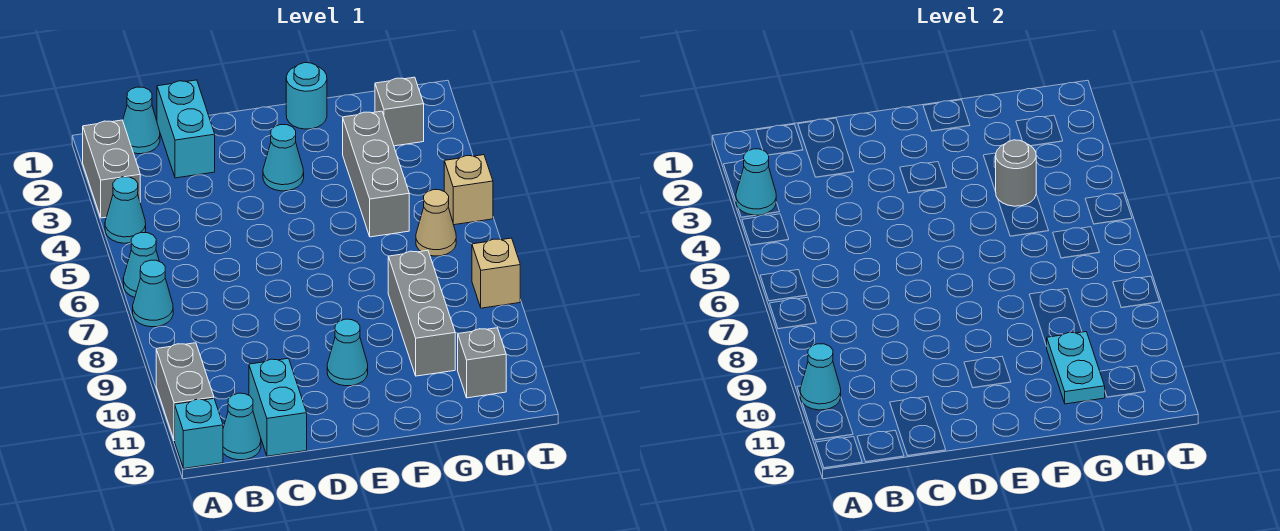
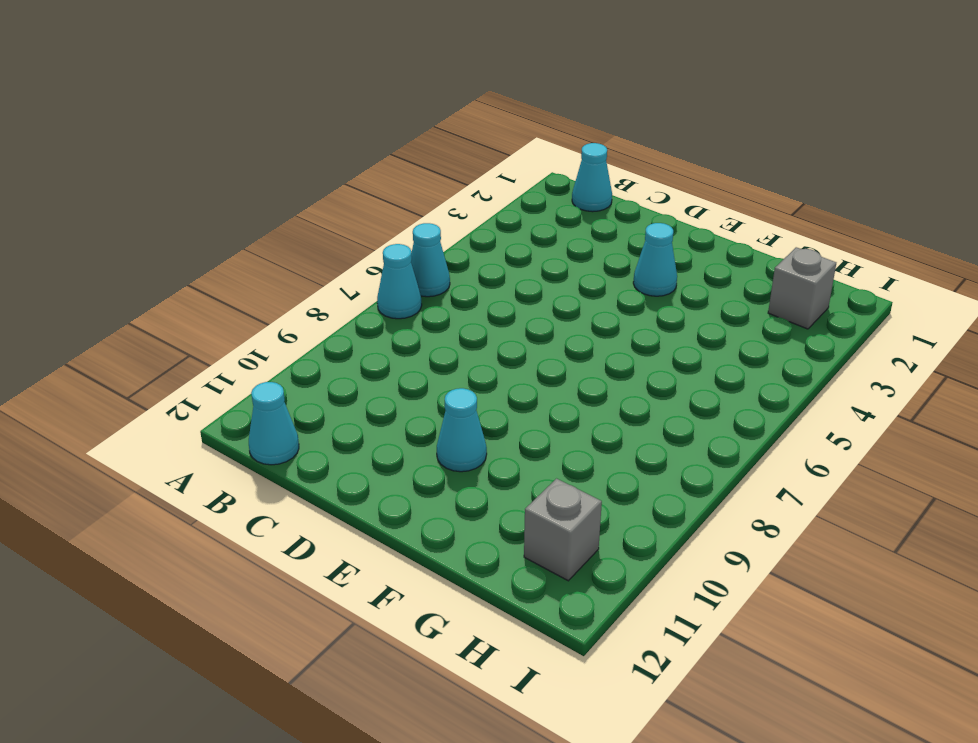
none -> grey 1x2 brick [83,120,140,218]
none -> cyan 1x1 cone [105,177,146,243]
none -> grey 1x2 brick [156,343,214,441]

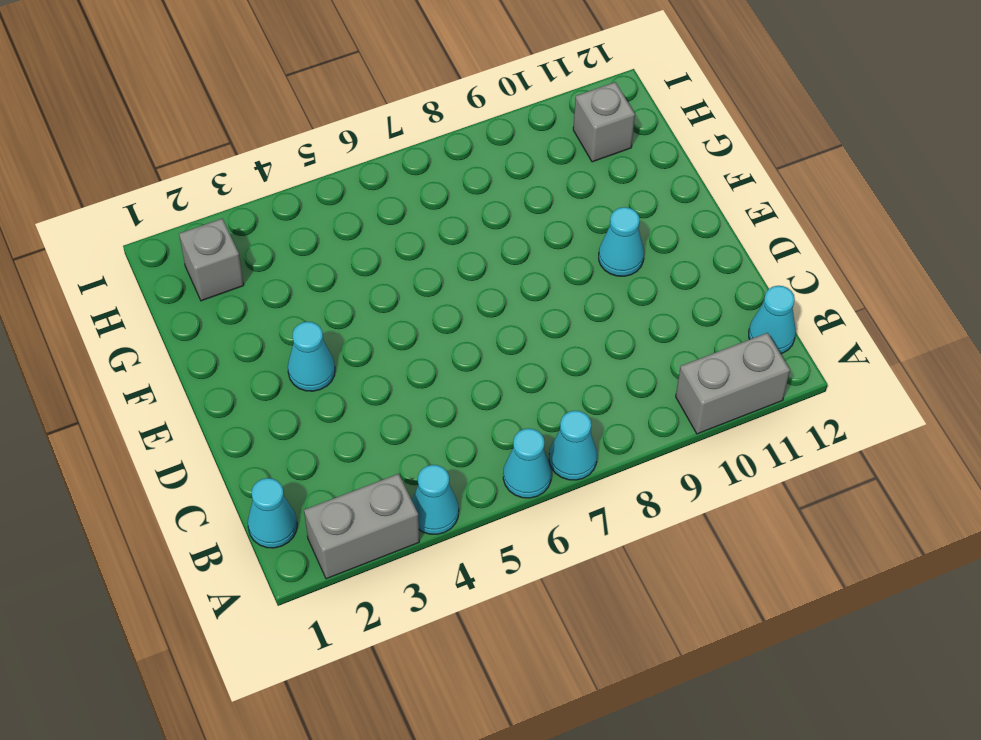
none -> cyan 1x1 brick [175,399,223,468]
none -> cyan 1x2 brick [157,80,215,178]
none -> cyan 1x2 brick [249,358,307,456]

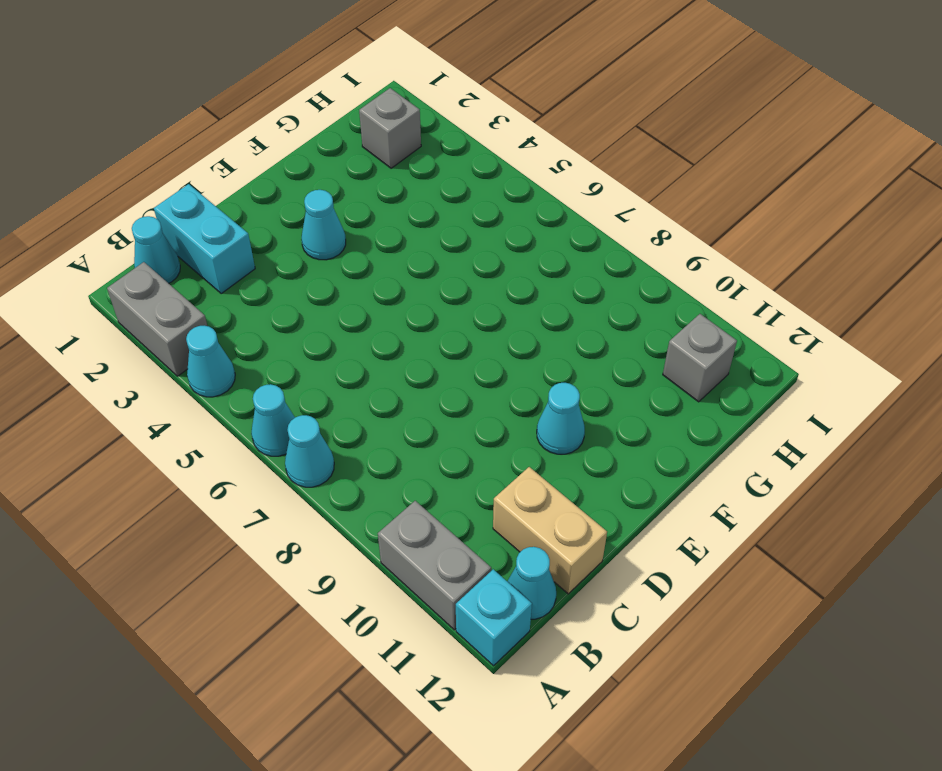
tan 1x2 brick [493,467,607,594] -> cyan 1x2 brick [249,358,307,456]
none -> cyan 1x1 round brick [286,63,327,129]
none -> grey 1x3 brick [343,111,409,237]
none -> grey 1x3 brick [388,250,455,376]

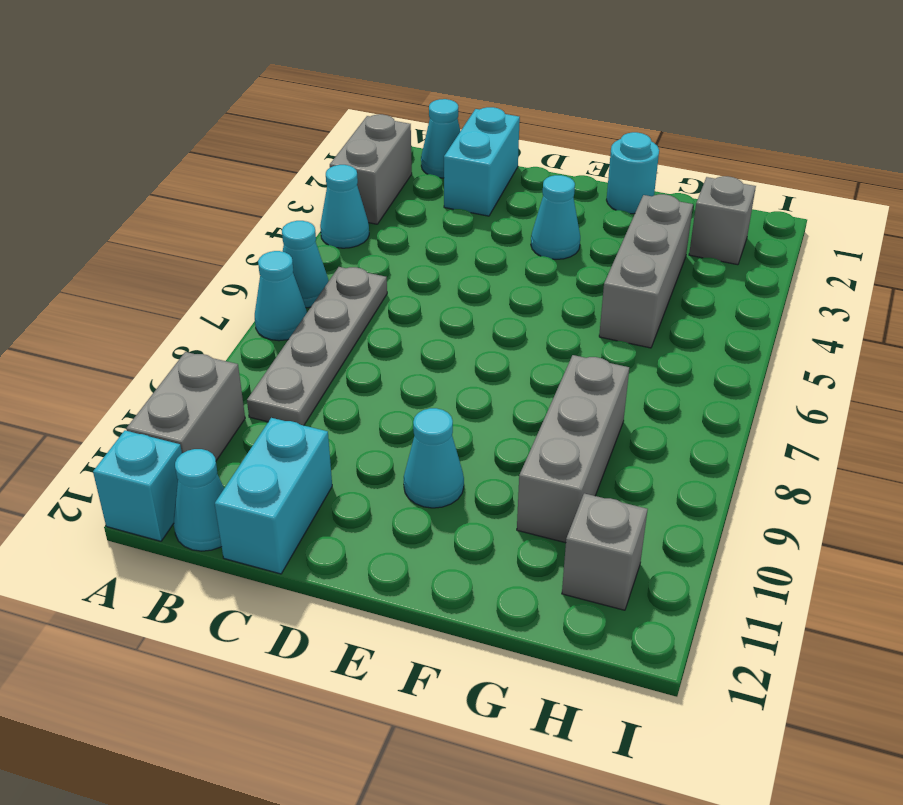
grey 1x4 plate [247,267,387,425] -> none
none -> tan 1x1 cone [416,190,456,256]
none -> tan 1x1 brick [444,155,493,225]
none -> tan 1x1 brick [472,238,520,308]

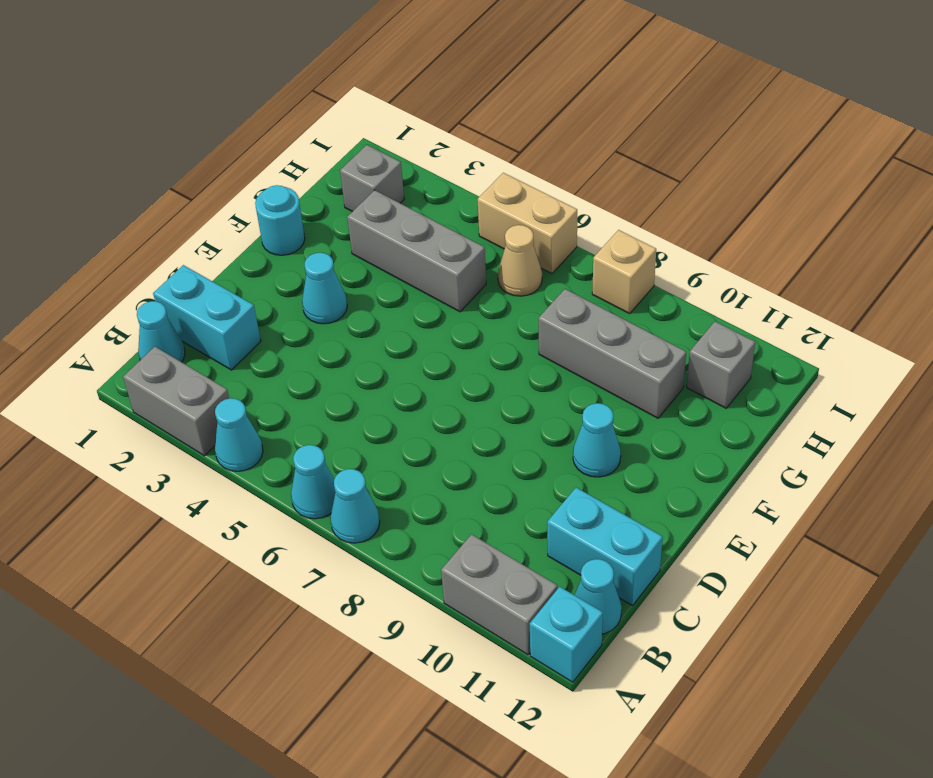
tan 1x2 brick [478,173,577,274] -> tan 1x1 brick [444,155,493,225]
none -> cyan 1x1 cone [736,149,776,215]
none -> cyan 1x1 cone [800,344,841,410]
none -> grey 1x1 round brick [995,140,1036,206]

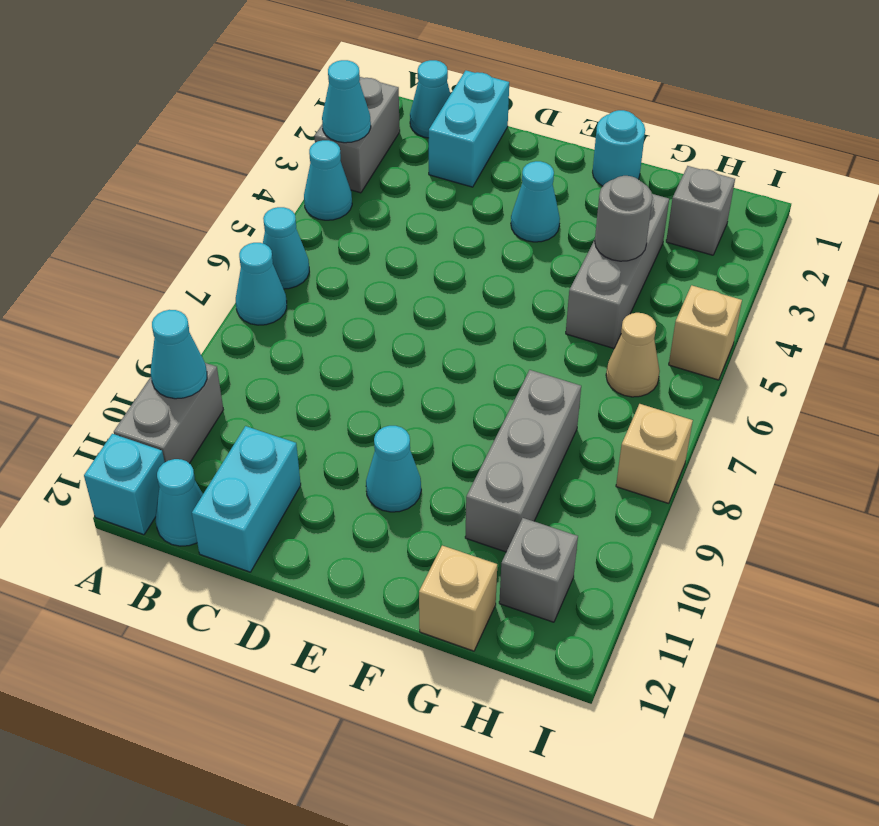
tan 1x1 brick [419,545,497,651] -> none
none -> cyan 1x2 plate [1047,332,1105,404]

